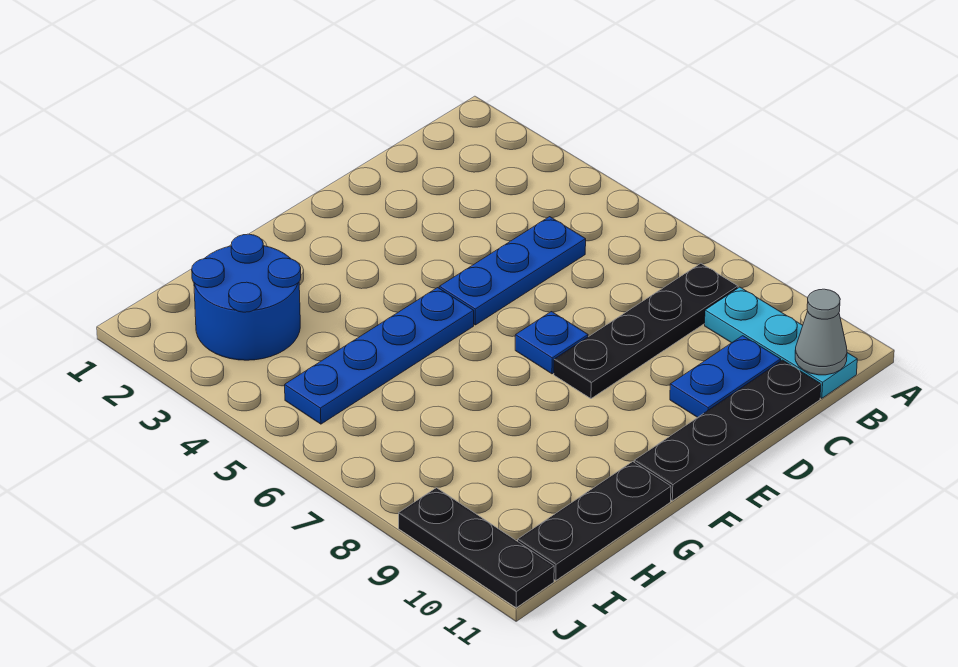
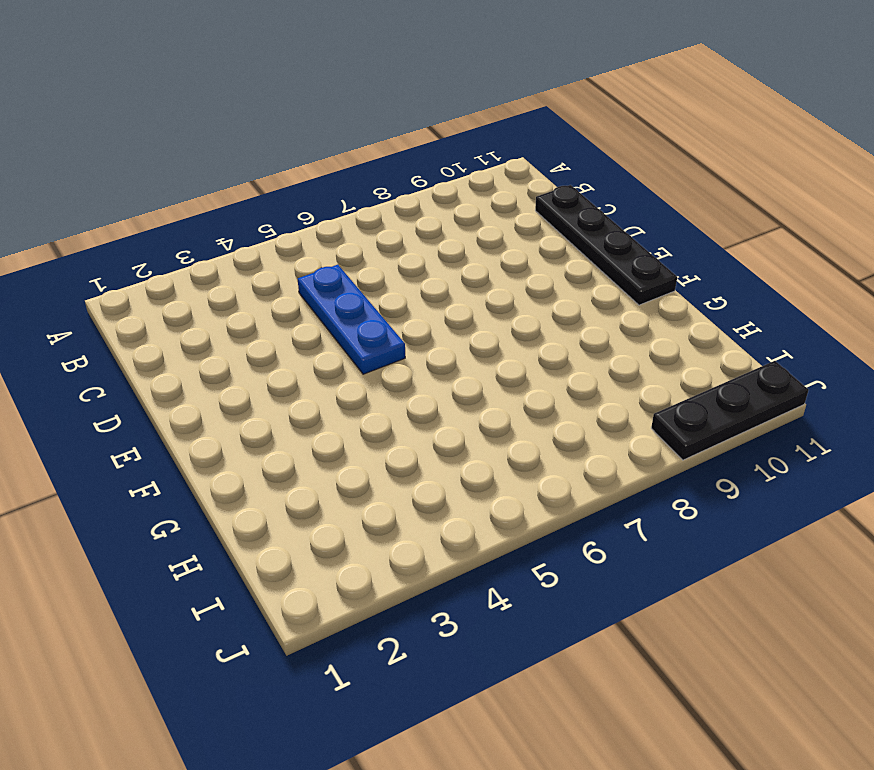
none -> black 1x4 plate [554,263,738,399]
none -> cyan 1x3 plate [705,287,857,398]

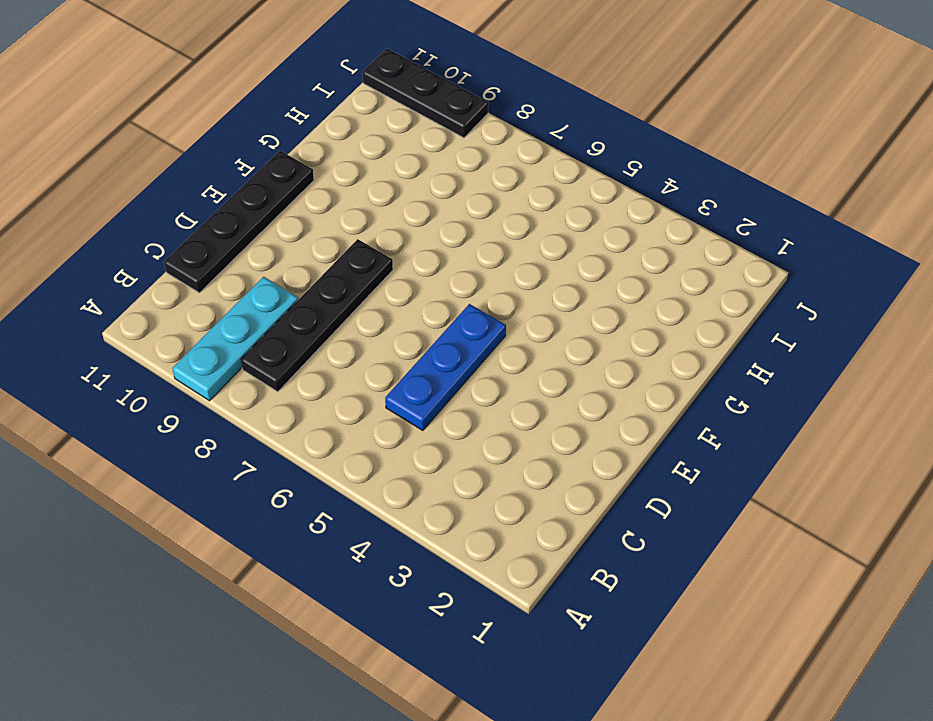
cyan 1x3 plate [172,277,298,401] -> cyan 1x3 plate turned to [705,287,857,398]
none -> blue 1x2 plate [670,336,781,417]
none -> blue 1x1 plate [515,312,588,374]

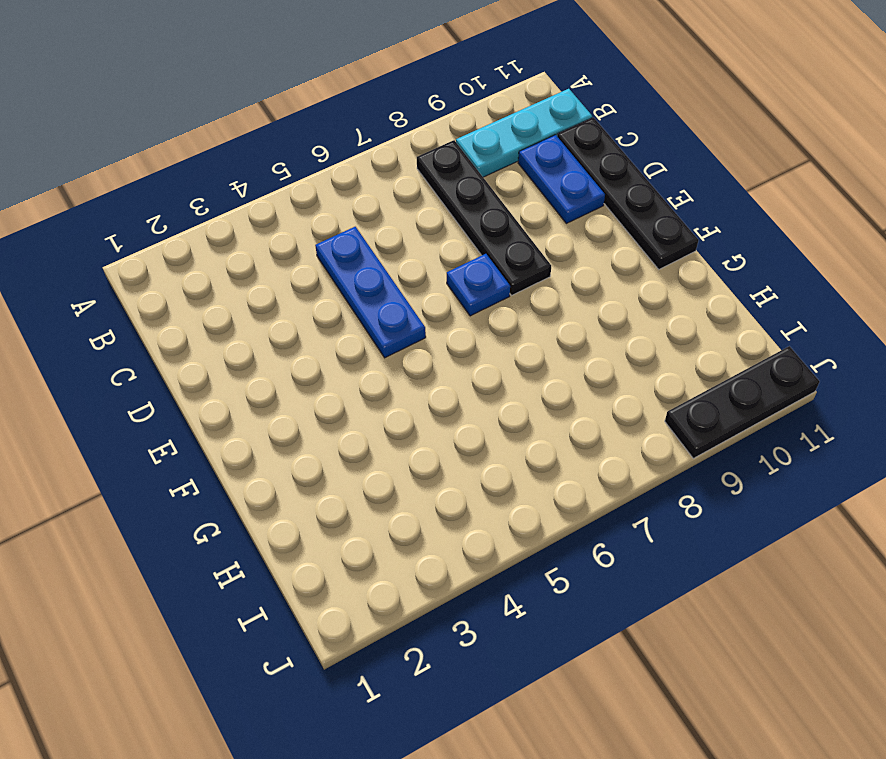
none -> blue 1x4 plate [285,288,474,424]
none -> black 1x3 plate [518,462,671,581]

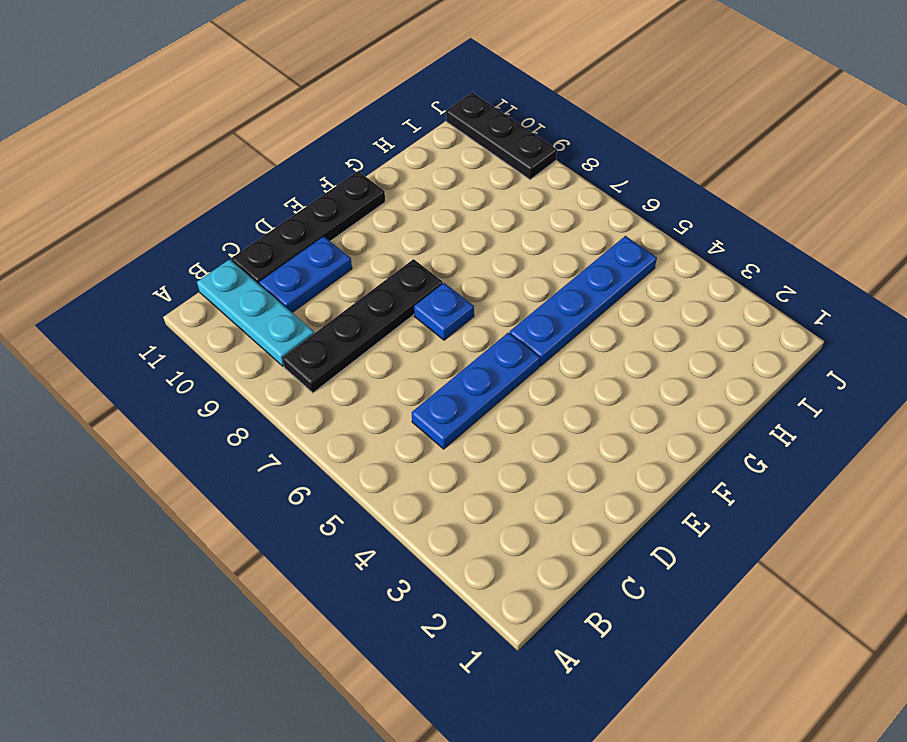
none -> black 1x3 plate [518,462,671,581]
none -> blue 2x2 round brick [192,234,301,360]

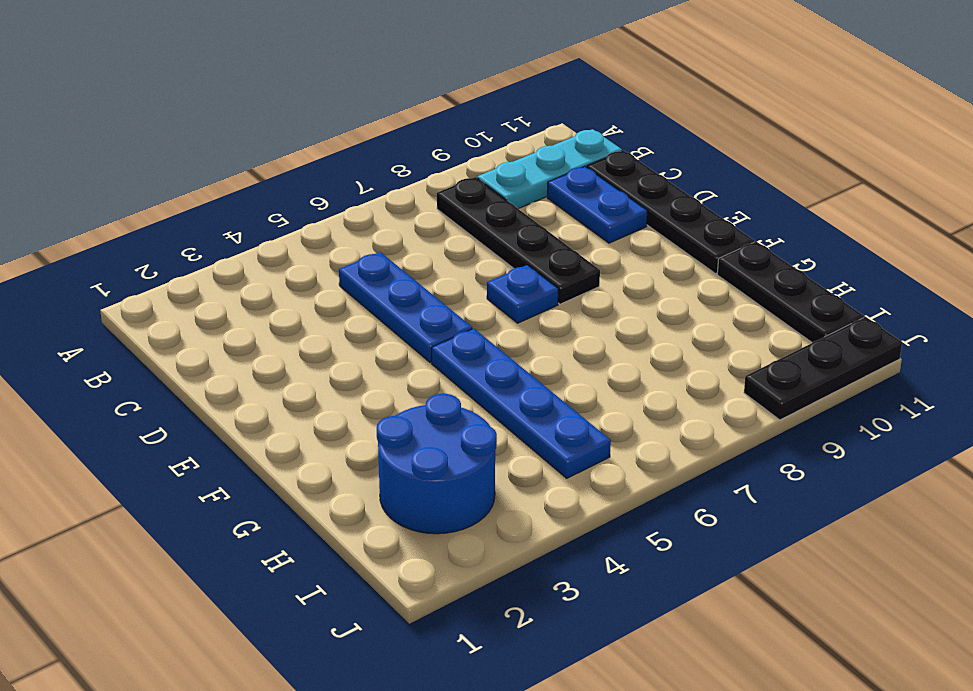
none -> grey 1x1 cone [795,289,847,375]

